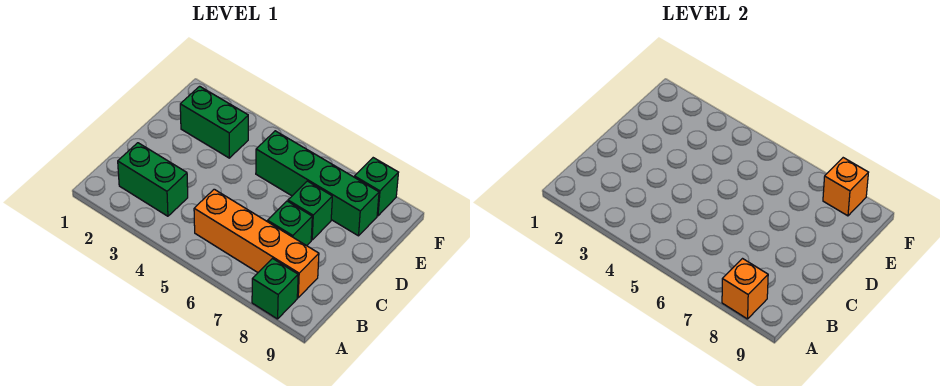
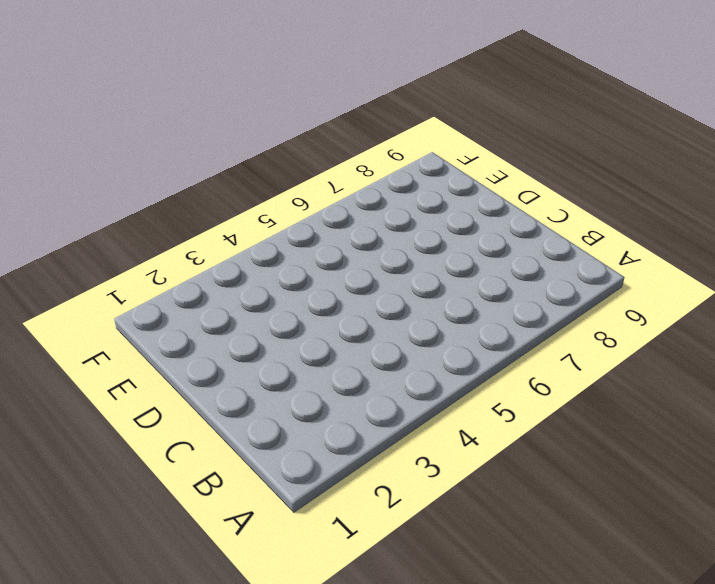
none -> green 1x1 brick [252,259,298,319]
none -> green 1x2 brick [118,143,188,216]

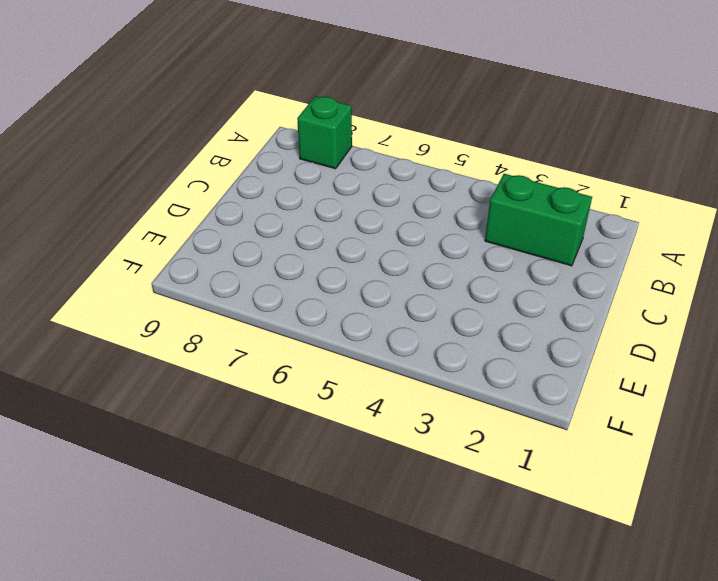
none -> orange 1x4 brick [194,189,319,298]
none -> green 1x1 brick [267,201,312,246]

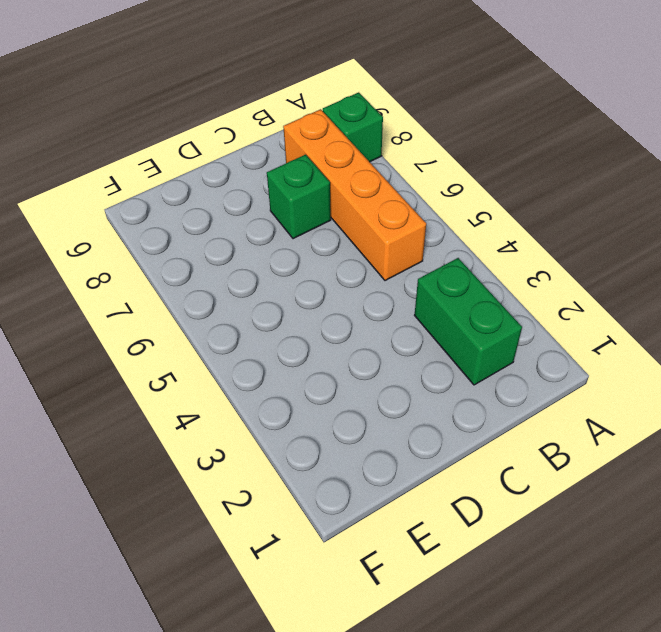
none -> green 1x1 brick [288,181,332,240]
none -> green 1x2 brick [180,86,248,158]

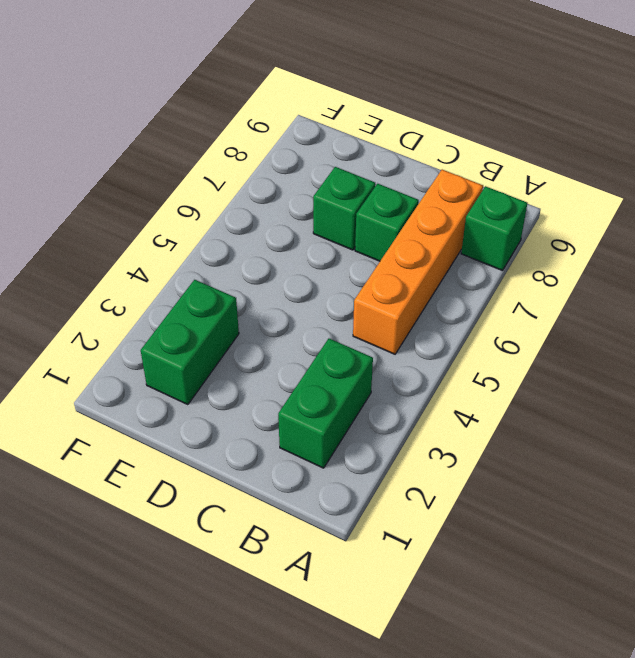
none -> green 1x4 brick [256,131,379,236]
none -> green 1x1 brick [355,158,398,216]

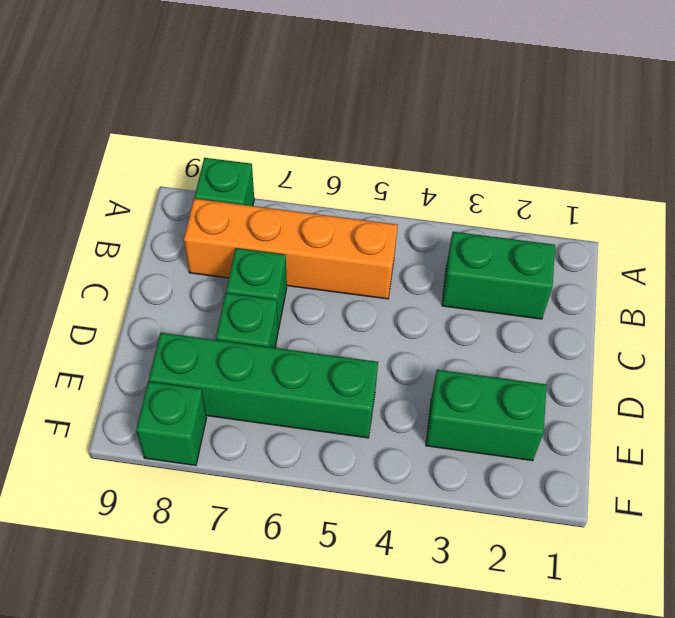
none -> orange 1x1 brick [722,259,768,319]
none -> orange 1x1 brick [823,158,868,216]

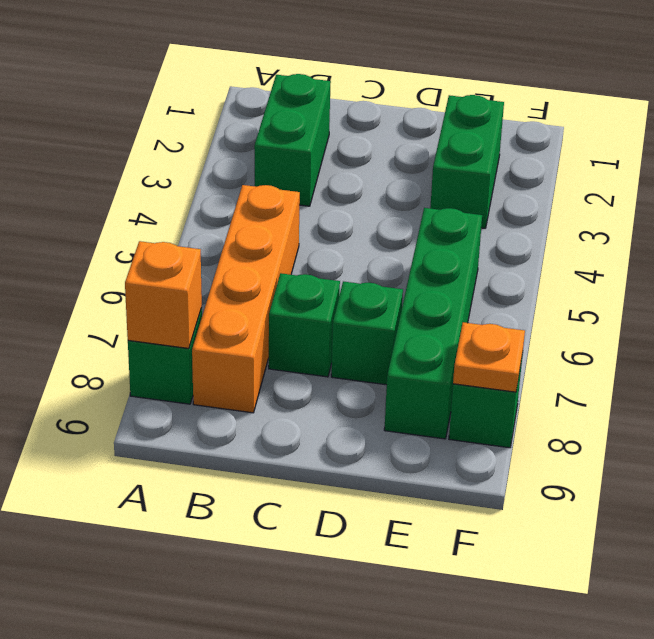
orange 1x1 plate [453,322,525,392] -> orange 1x1 brick [823,158,868,216]

